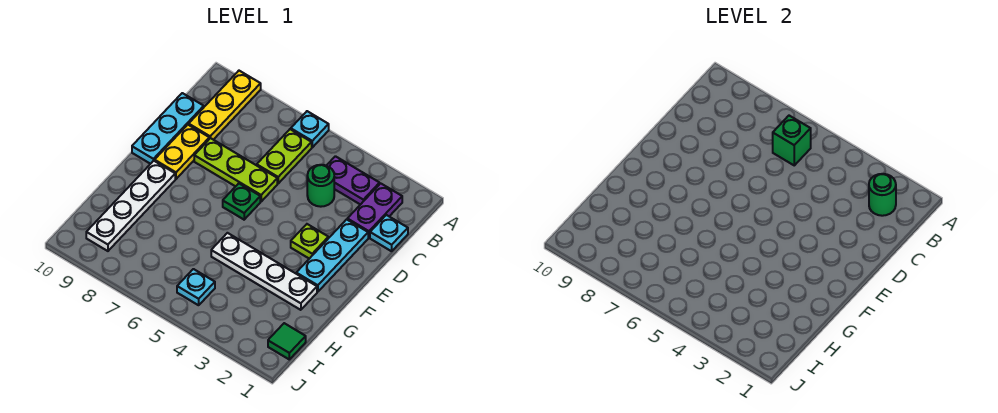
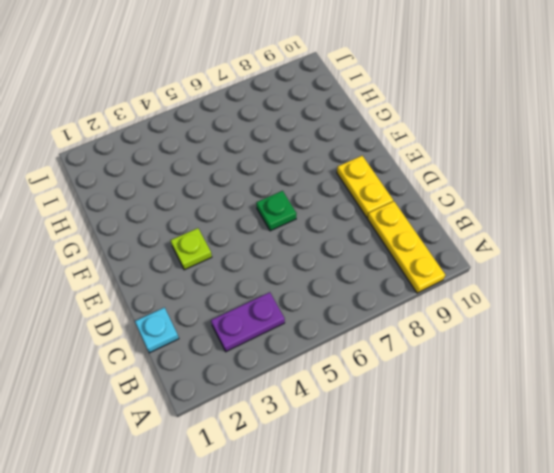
none -> cyan 1x1 plate [291,111,329,147]
none -> purple 1x2 plate [347,183,402,238]
none -> lime 1x2 plate [257,129,312,183]

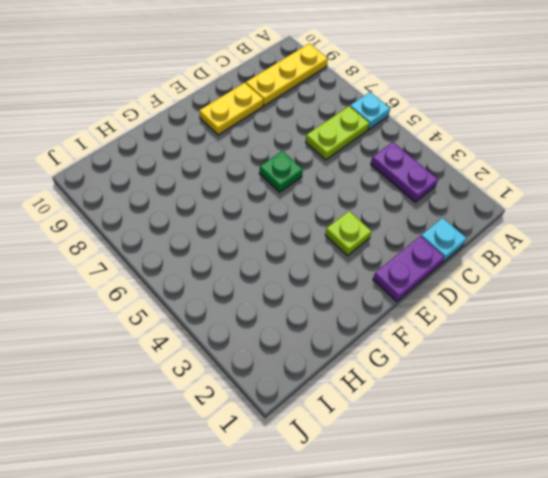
purple 1x2 plate [373,236,444,302] -> purple 1x2 plate moved to [347,183,402,238]
none -> green 1x1 round brick [307,165,334,207]
none -> cyan 1x3 plate [132,93,204,164]
none -> cyan 1x3 plate [296,219,368,292]

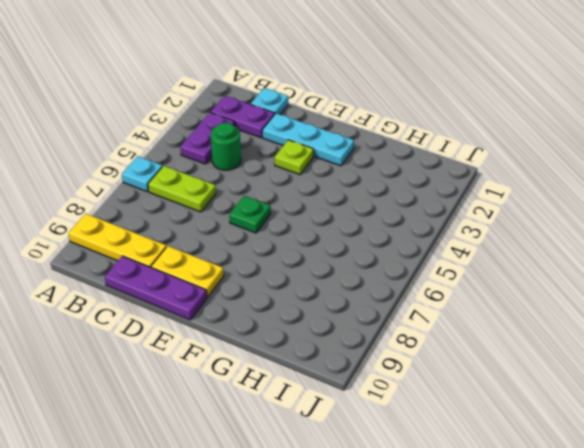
purple 1x3 plate [105,256,207,320] -> cyan 1x3 plate [132,93,204,164]
none -> lime 1x3 plate [194,138,277,201]
none -> white 1x4 plate [86,161,175,251]
none -> white 1x4 plate [211,233,317,310]

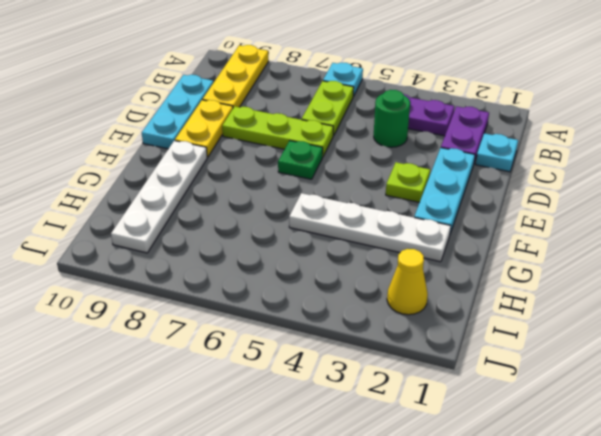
yellow 1x1 cone [387,249,428,315] -> none
none -> green 1x1 tile [268,323,306,359]
none -> cyan 1x1 plate [177,269,215,305]
none -> green 1x1 round brick [869,174,896,216]

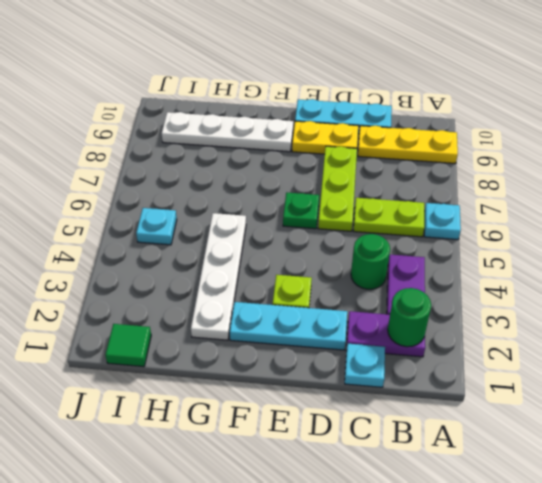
none -> green 1x1 brick [773,116,811,165]

